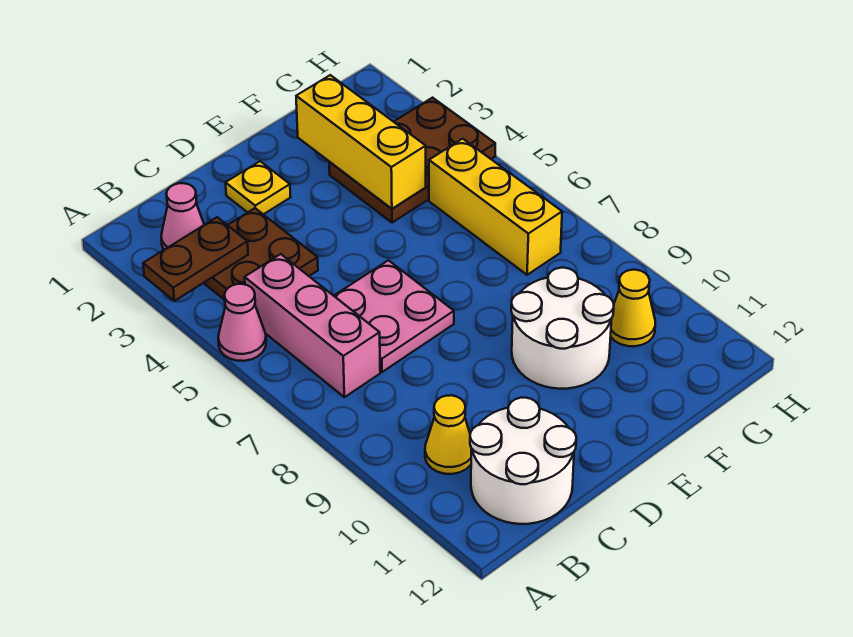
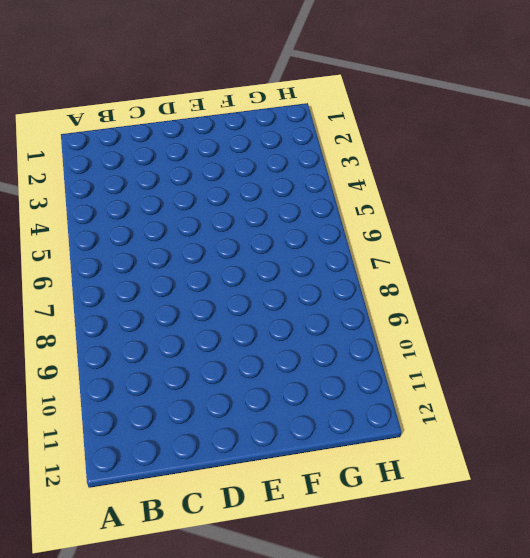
none -> pink 1x1 cone [218,284,266,361]
none -> pink 1x1 cone [161,183,204,250]
none -> brown 2x2 plate [204,208,318,300]

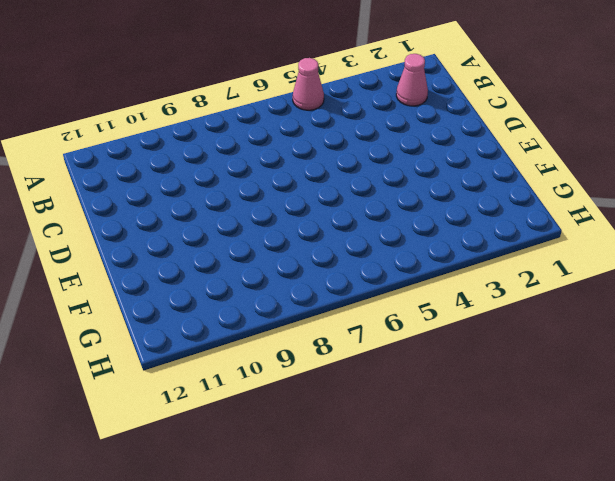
none -> brown 2x2 plate [204,208,318,300]
none -> pink 1x3 brick [245,254,380,397]
none -> yellow 1x1 cone [425,395,471,474]

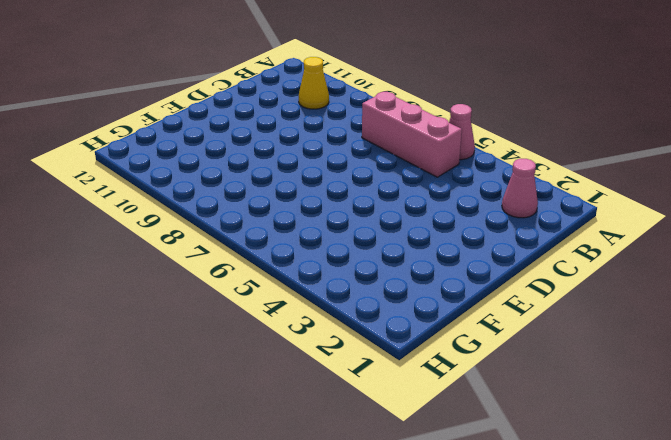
none -> brown 2x2 plate [204,208,318,300]
none -> white 2x2 round brick [470,398,576,524]
none -> pink 2x2 plate [334,260,454,372]

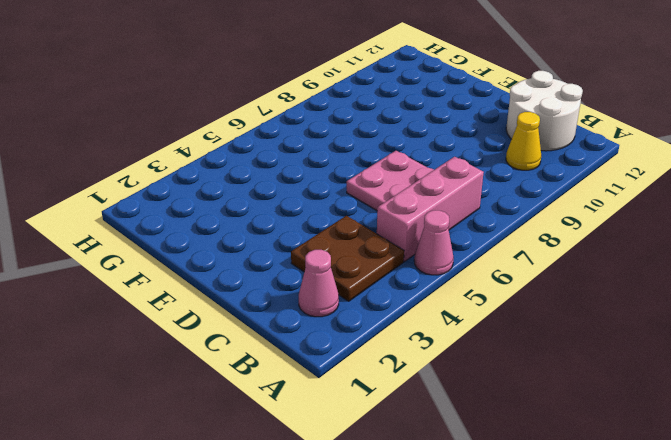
none -> yellow 1x1 plate [226,161,290,214]
none -> white 2x2 round brick [511,268,614,389]
none -> brown 2x3 plate [329,98,495,223]

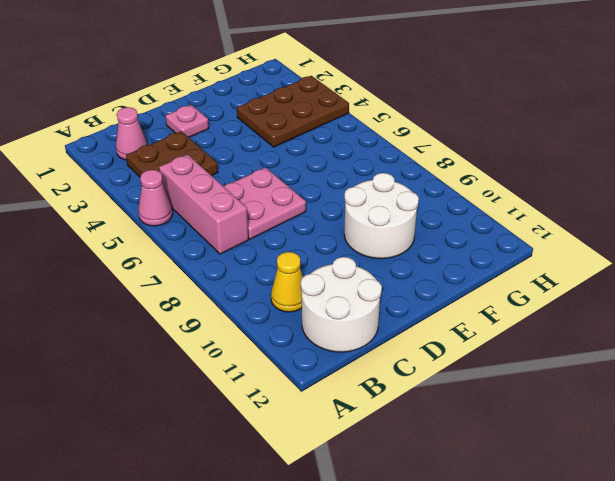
pink 1x1 plate [166,105,209,137] -> yellow 1x1 plate [226,161,290,214]
none -> yellow 1x3 brick [429,139,562,275]
none -> yellow 1x1 cone [611,270,655,346]
none -> brown 1x2 plate [143,217,248,301]

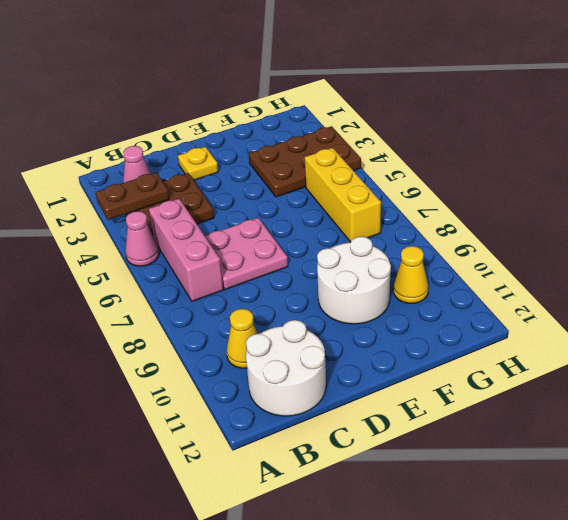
none -> yellow 1x3 brick [296,75,426,209]

